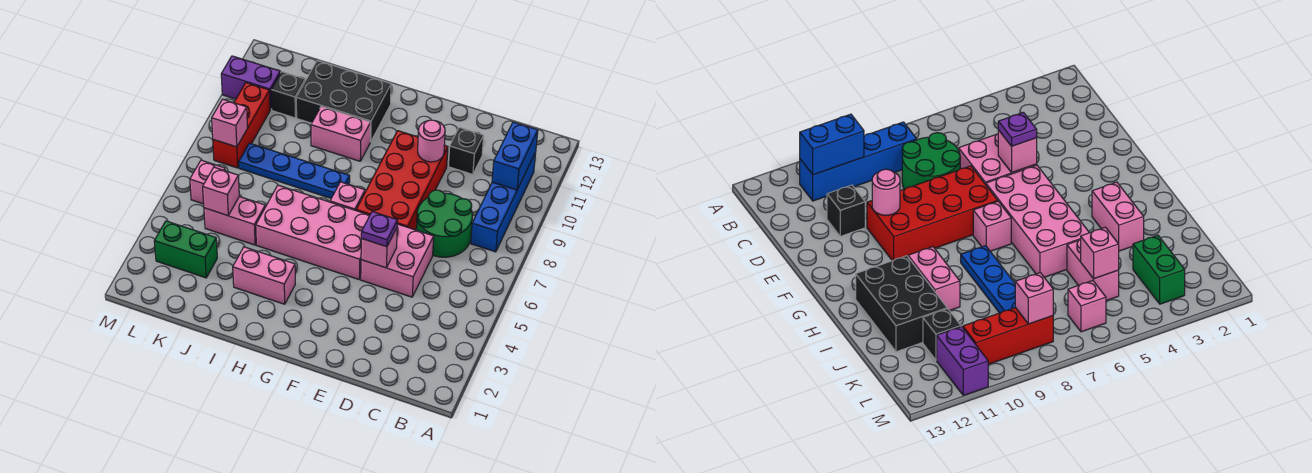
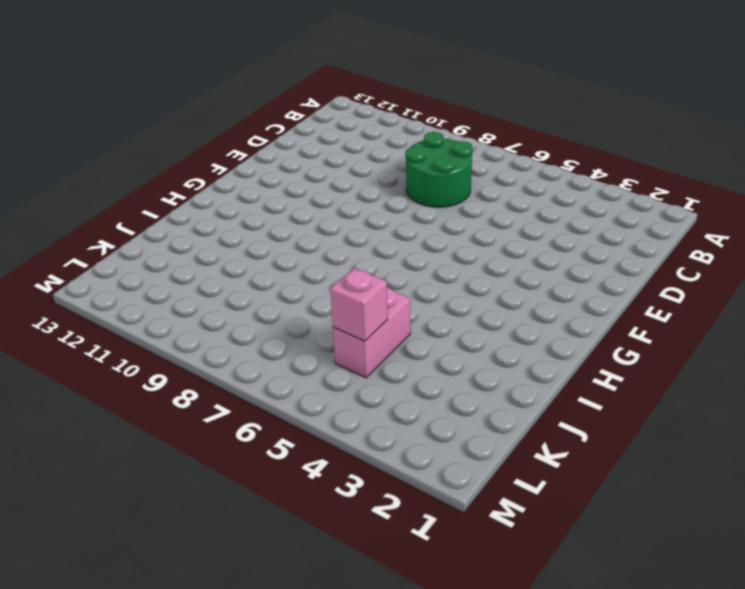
none -> blue 1x4 brick [471,152,536,252]
none -> pink 2x2 brick [361,224,434,297]
none -> black 1x1 brick [448,127,484,174]

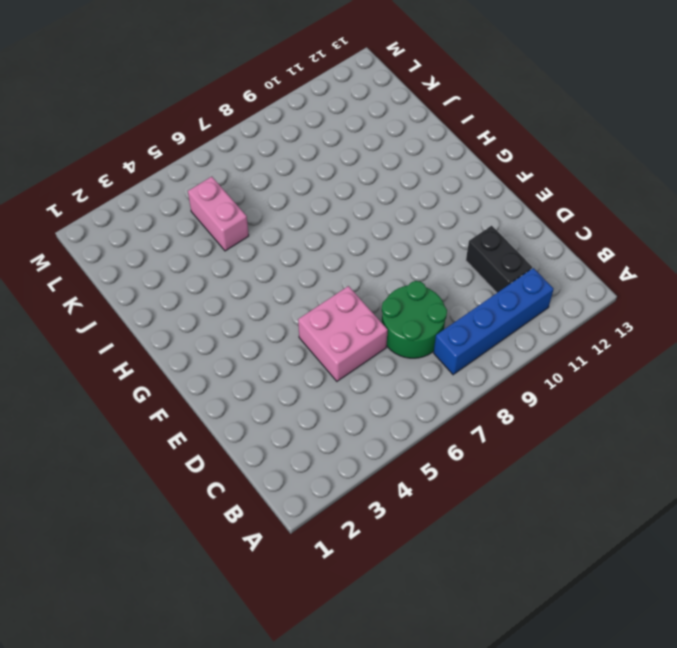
black 1x2 brick [466,226,532,293] -> black 1x1 brick [448,127,484,174]
none -> red 2x4 brick [356,131,448,230]
none -> pink 2x4 brick [256,185,370,279]
none -> pink 1x1 brick [330,182,365,210]

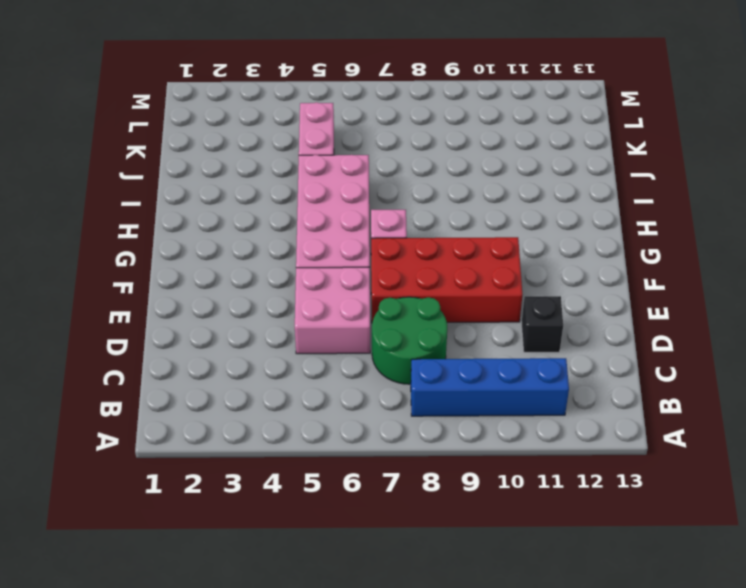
none -> pink 1x2 brick [233,247,295,304]
none -> blue 1x4 plate [239,143,350,198]
none -> pink 1x2 brick [311,106,371,161]

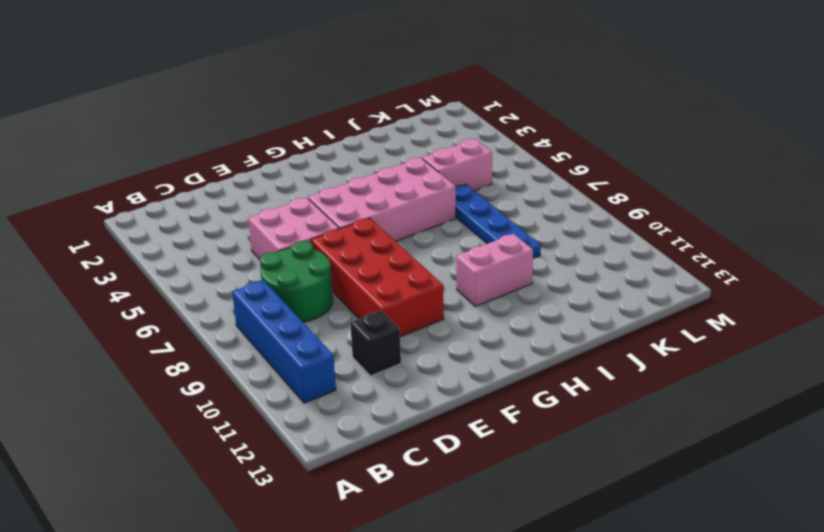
blue 1x4 plate [455,184,541,258] -> blue 1x4 plate turned to [239,143,350,198]
none -> pink 1x1 brick [330,182,365,210]
none -> pink 1x2 brick [233,247,295,304]
none -> black 2x3 brick [296,61,391,142]

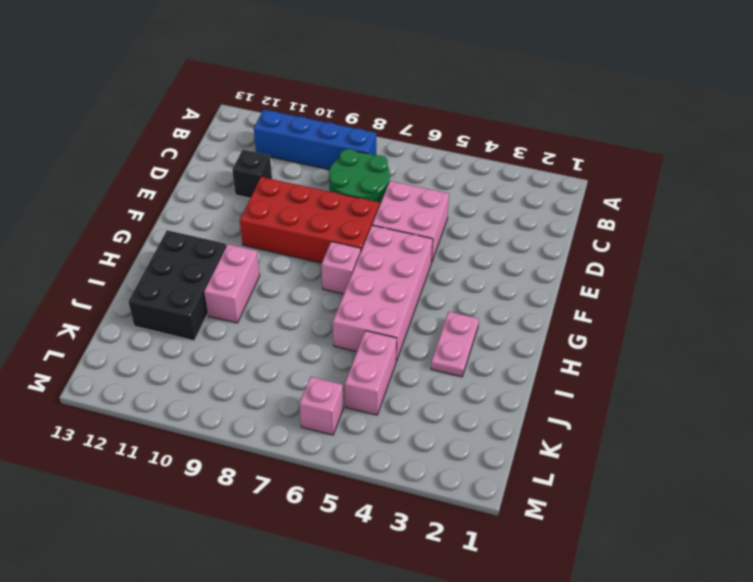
pink 1x2 plate [431,312,479,377] -> pink 1x2 brick [233,247,295,304]
none -> blue 1x4 plate [239,143,350,198]
none -> green 1x2 brick [154,221,217,278]
none -> black 1x1 brick [271,72,305,118]

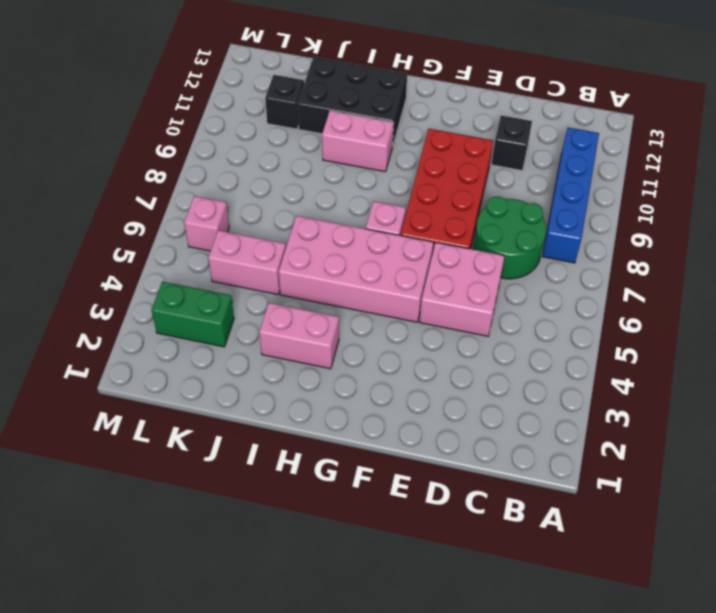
none -> blue 1x4 plate [239,143,350,198]
none -> red 1x3 brick [213,83,270,168]
none -> purple 1x2 brick [221,56,280,110]

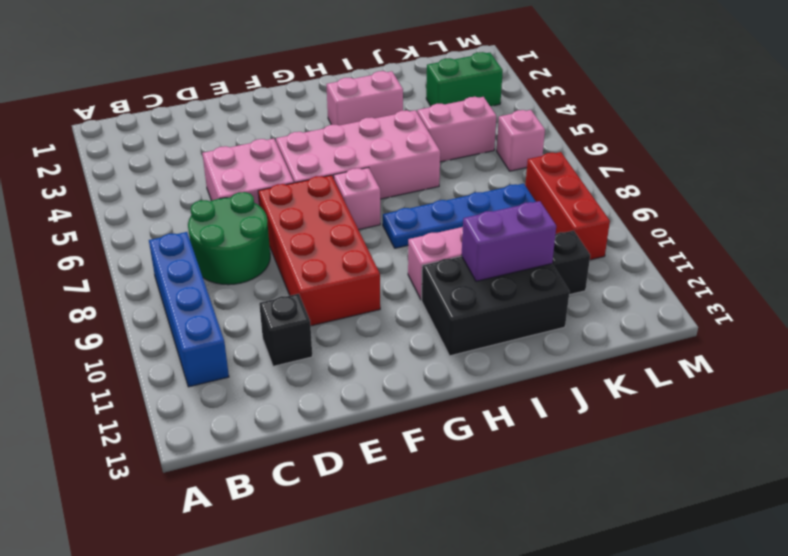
purple 1x2 brick [461,201,556,281] -> purple 1x2 brick moved to [221,56,280,110]
none -> blue 1x2 brick [492,122,538,190]
none -> pink 1x1 brick [361,228,397,268]
none -> pink 1x1 round brick [418,120,445,162]

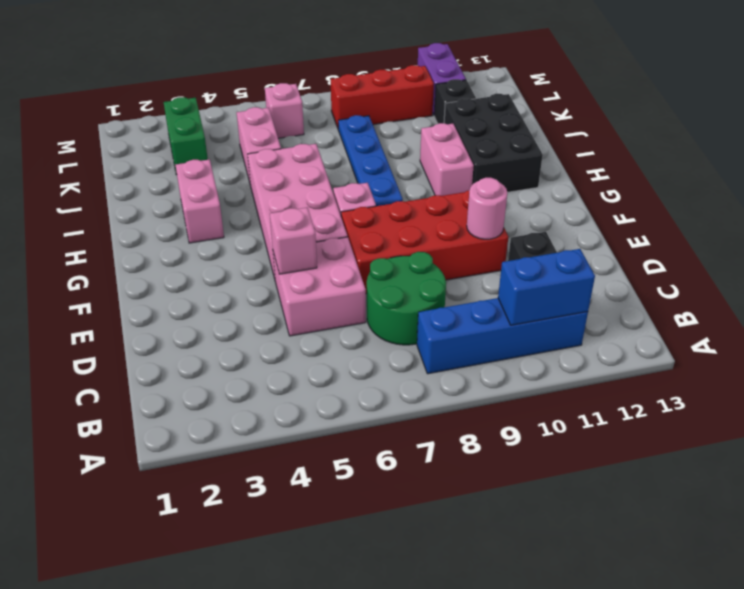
none -> pink 1x1 brick [203,167,239,216]
none -> pink 1x1 brick [212,99,247,147]
none -> purple 1x1 plate [361,212,398,247]

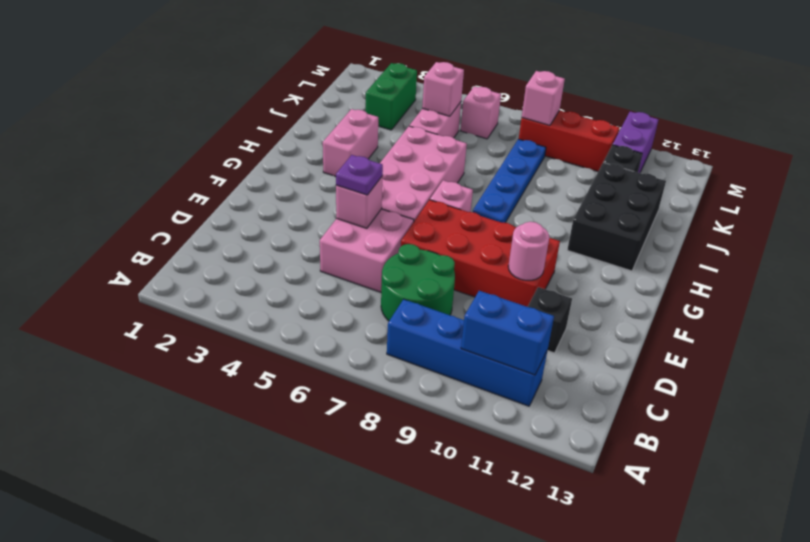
none -> pink 1x2 brick [311,106,371,161]

